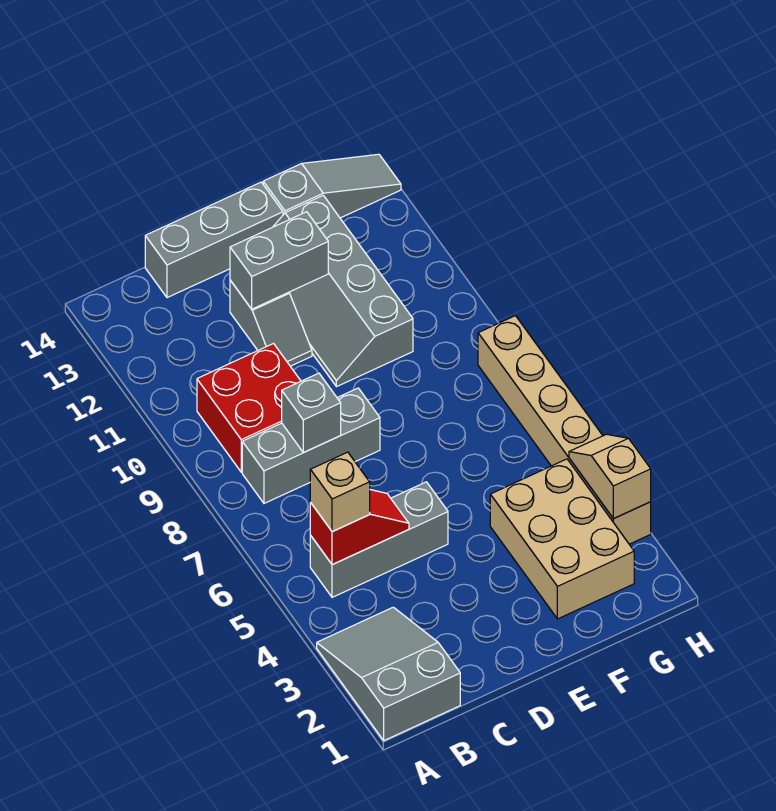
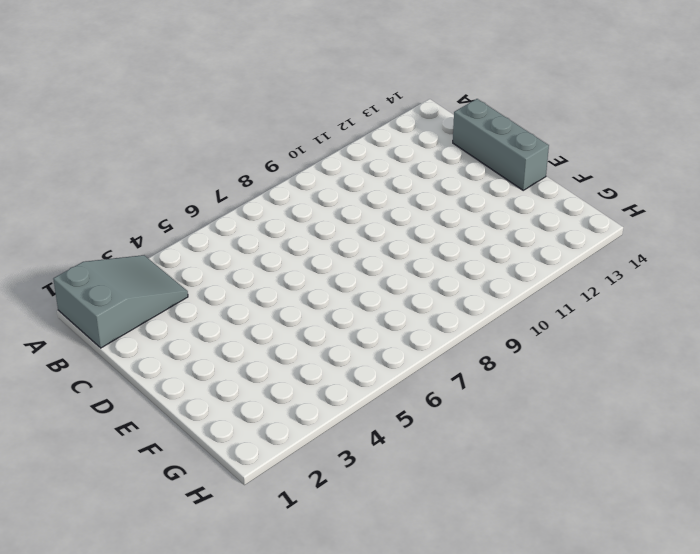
none -> grey 1x3 brick [310,482,448,597]
none -> grey 1x3 brick [242,388,380,503]
none -> red 2x2 brick [197,344,301,472]

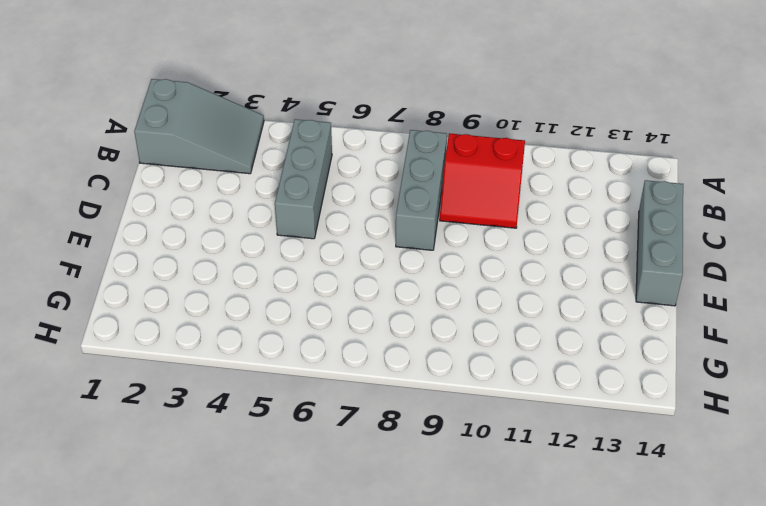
red 2x2 slope [440,133,525,228] -> red 2x2 brick [197,344,301,472]
none -> grey 1x2 slope [230,280,312,366]
none -> grey 2x4 slope [273,195,413,387]
none -> tan 2x3 brick [490,459,634,619]

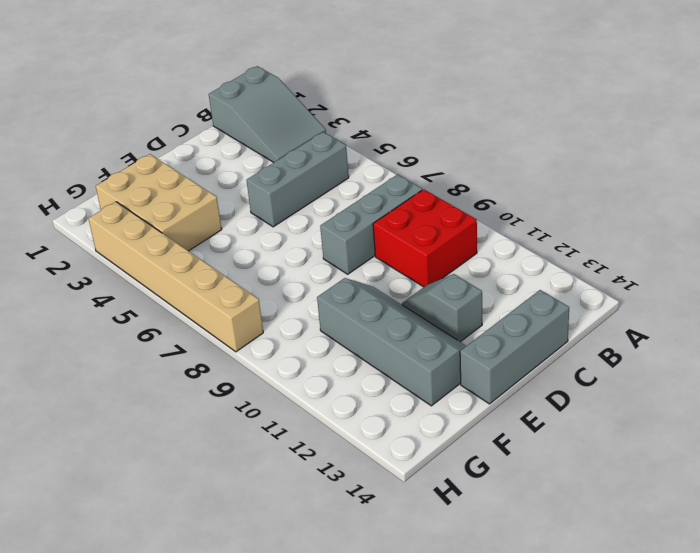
none -> grey 1x3 slope [263,154,401,218]
none -> red 1x2 slope [310,490,409,565]
none -> grey 1x1 brick [282,373,341,453]

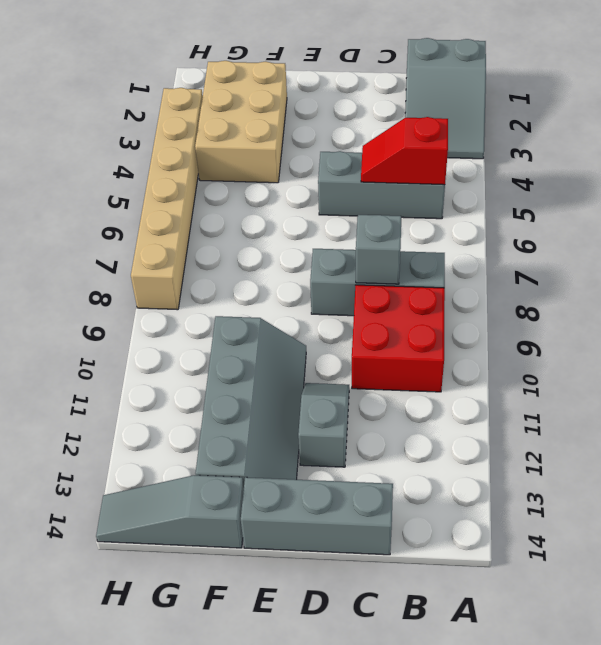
none -> grey 1x2 brick [230,212,328,309]
none -> tan 1x2 slope [569,434,651,519]
none -> tan 1x1 brick [310,452,370,532]

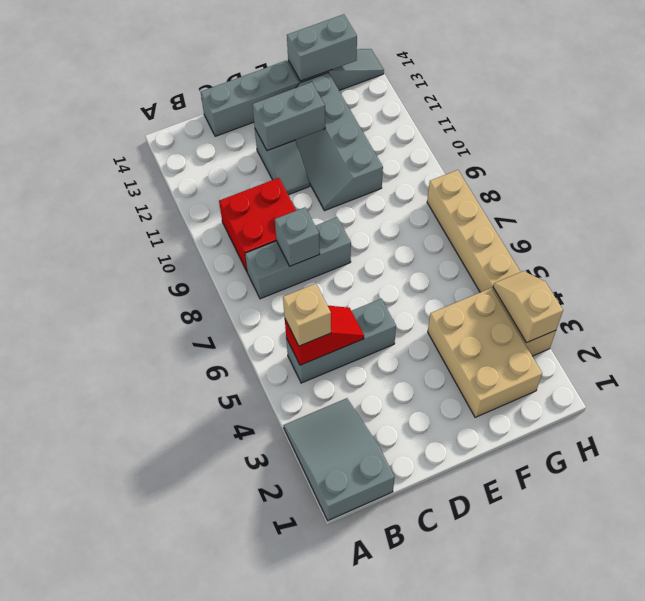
grey 1x2 brick [287,14,357,81] -> none

